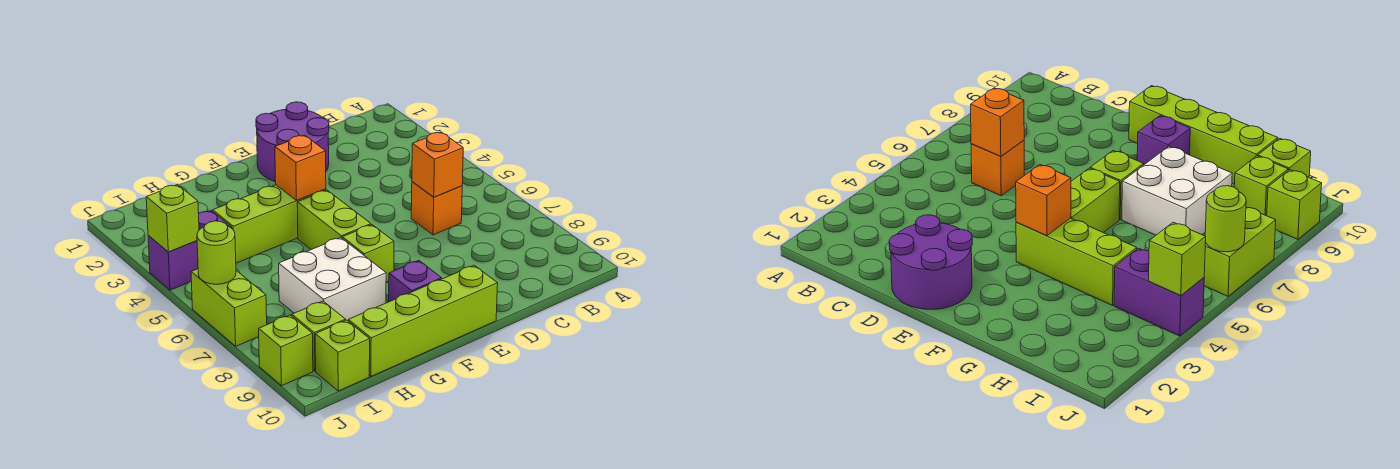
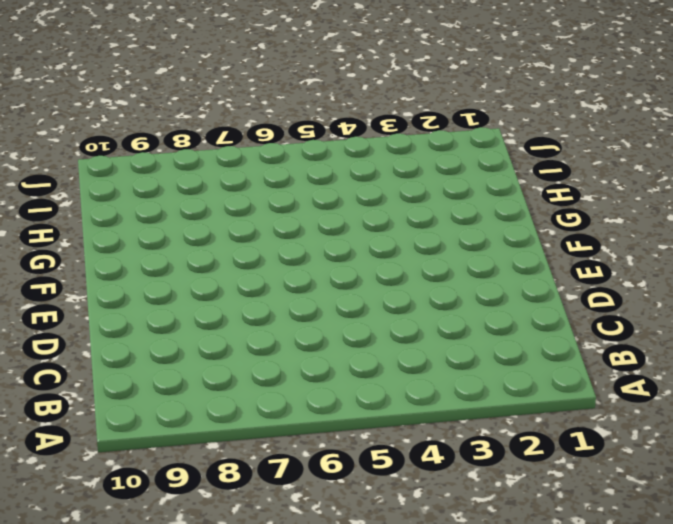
none -> orange 1x1 brick [411,182,462,235]
none -> purple 2x2 round brick [256,102,329,182]
none -> lime 1x4 brick [348,265,498,376]

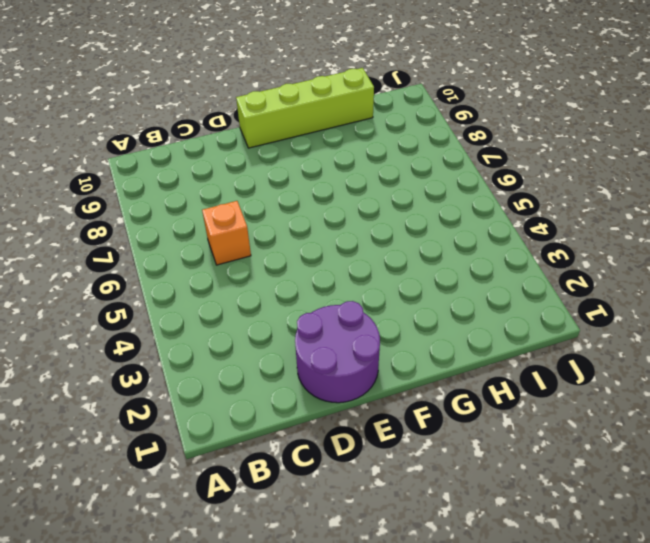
none -> lime 1x3 brick [213,185,326,263]
none -> lime 1x2 brick [297,190,371,250]
none -> lime 1x1 brick [342,225,394,282]

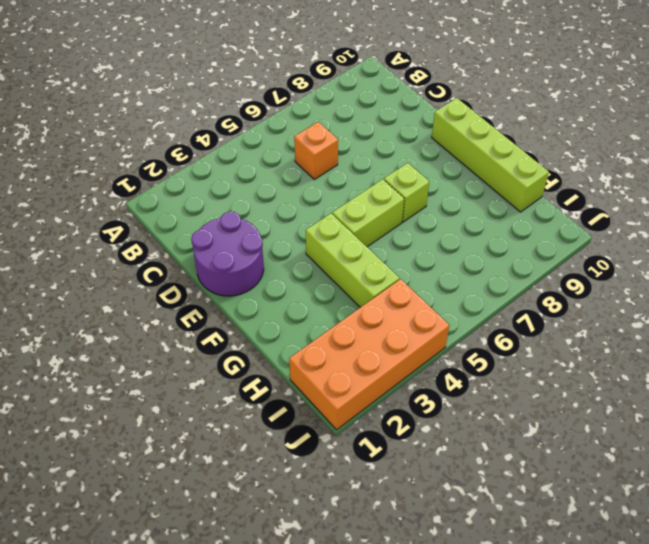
orange 2x4 brick [289,279,449,430] -> purple 1x2 brick [148,211,232,290]
none -> purple 1x1 brick [389,260,442,302]
none -> white 2x2 brick [279,238,386,321]
none -> lime 1x1 brick [292,301,346,371]

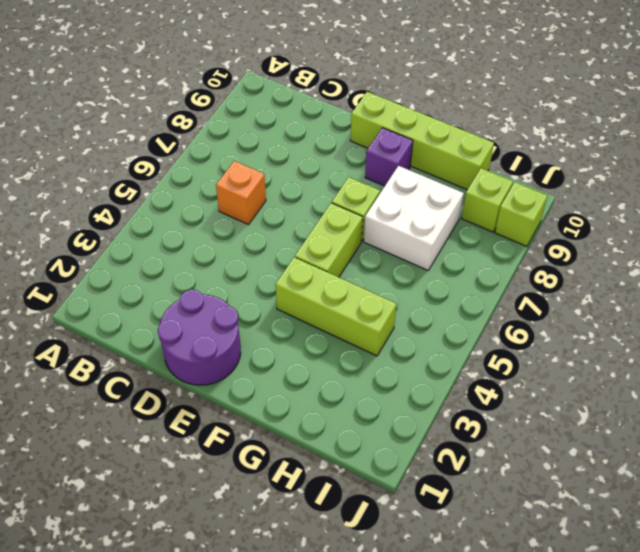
none -> purple 1x2 brick [148,211,232,290]
none -> lime 1x1 brick [315,320,370,391]
none -> lime 1x2 brick [191,269,267,346]

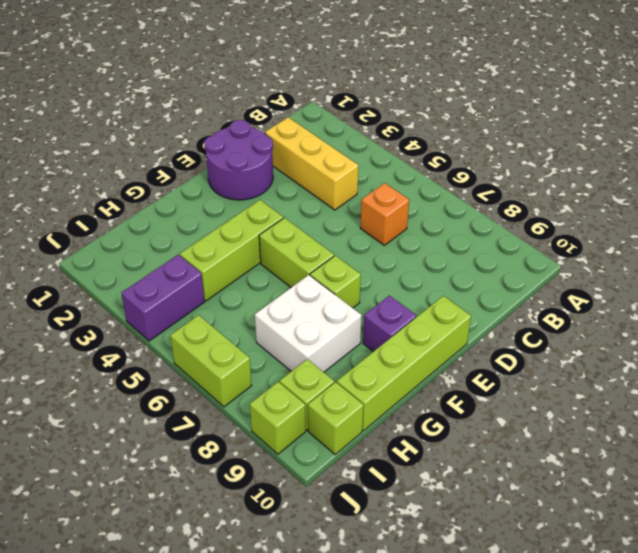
yellow 1x3 brick [265,117,358,210] -> none
none -> orange 1x1 brick [412,132,463,197]
none -> orange 1x1 brick [275,135,326,200]
none -> lime 1x1 brick [146,185,199,252]

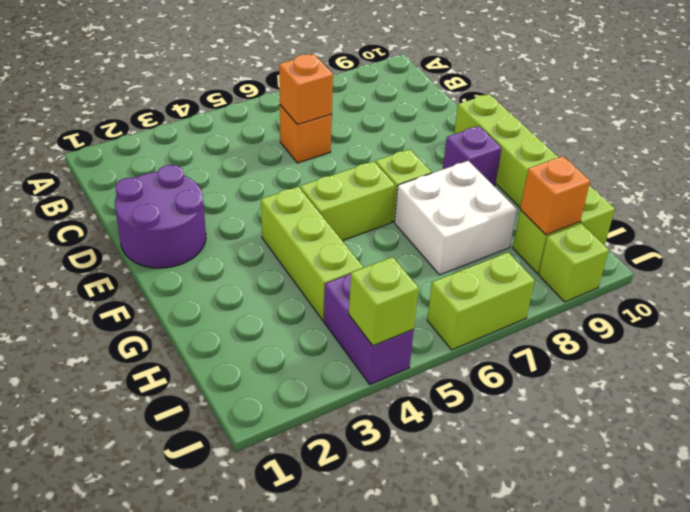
orange 1x1 brick [520,156,590,235] -> orange 1x1 brick moved to [275,135,326,200]
none -> lime 1x1 round brick [197,221,236,284]

